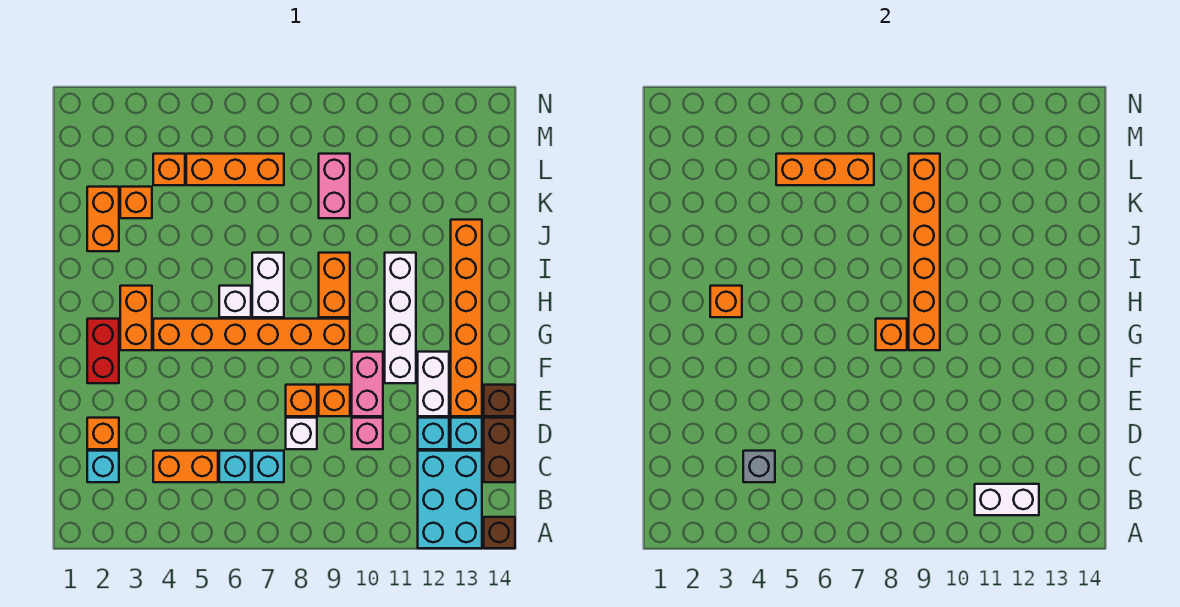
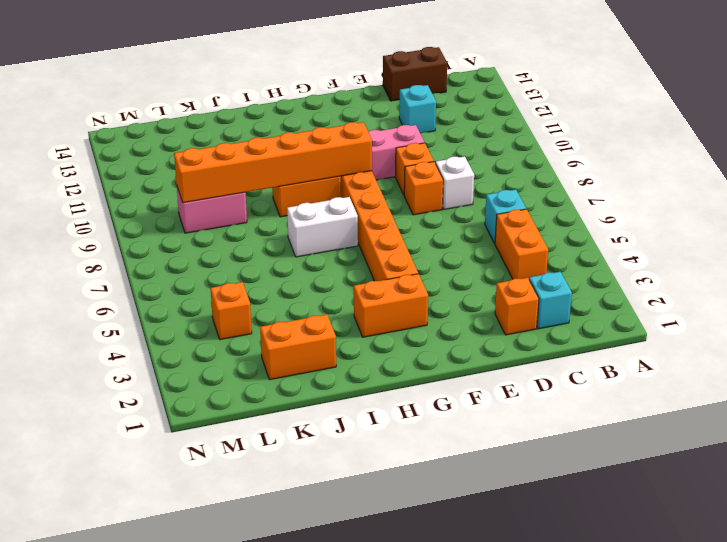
none -> cyan 2x3 brick [418,451,482,548]
none -> brown 1x1 brick [484,517,515,548]
none -> cyan 1x1 brick [252,451,284,482]
none -> pink 1x1 brick [352,418,383,449]

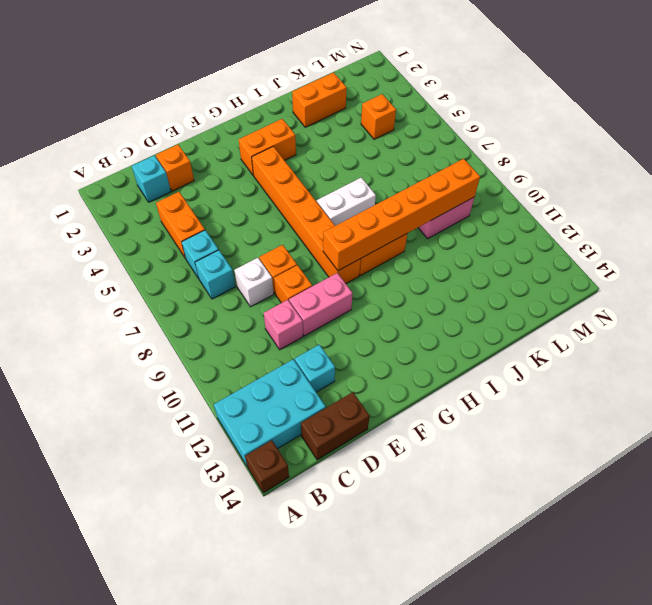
none -> cyan 1x1 brick [451,418,482,449]
none -> white 1x2 brick [418,352,449,416]
none -> orange 1x6 brick [451,220,482,416]
none -> brown 1x1 brick [484,385,515,416]

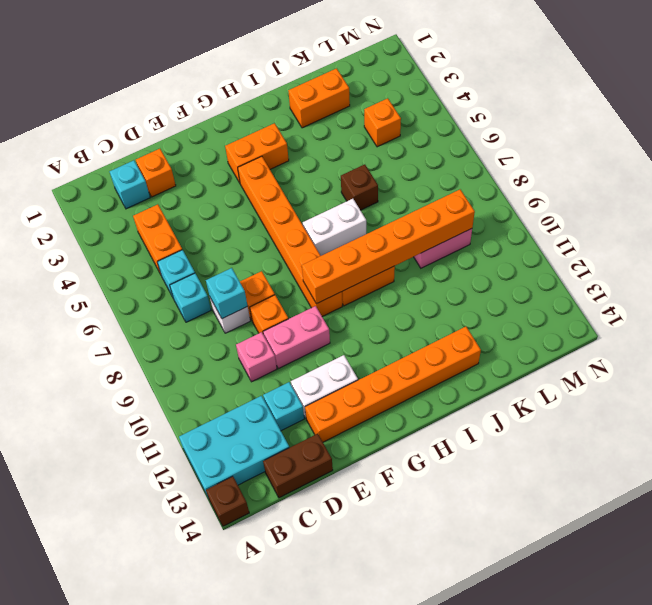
cyan 1x1 brick [206,268,247,319] -> cyan 1x1 brick moved to [451,418,482,449]
brown 1x1 brick [341,164,378,210] -> brown 1x1 brick moved to [484,385,515,416]
none -> red 1x2 brick [87,319,119,383]
none -> white 1x4 brick [385,253,416,383]
none -> white 1x1 brick [219,286,251,317]
none -> orange 1x1 brick [120,187,152,218]

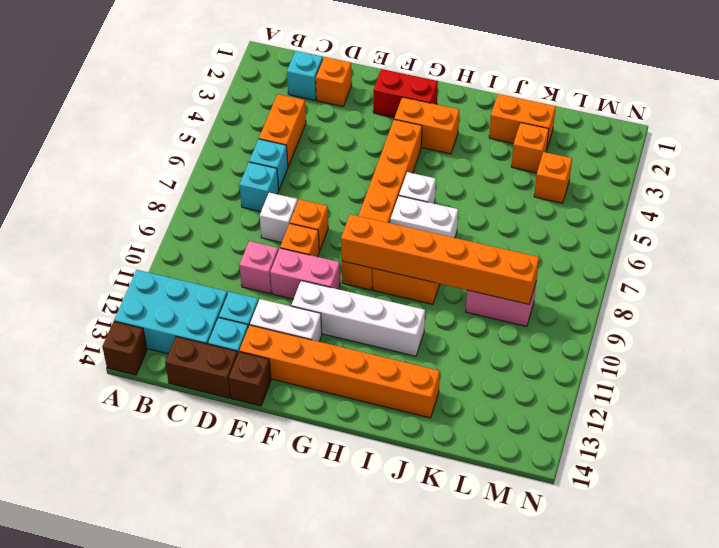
none -> orange 1x3 brick [186,154,284,185]
none -> white 1x2 brick [975,484,1039,515]
none -> grey 1x1 brick [743,451,775,482]
none -> orange 1x1 brick [876,319,907,350]

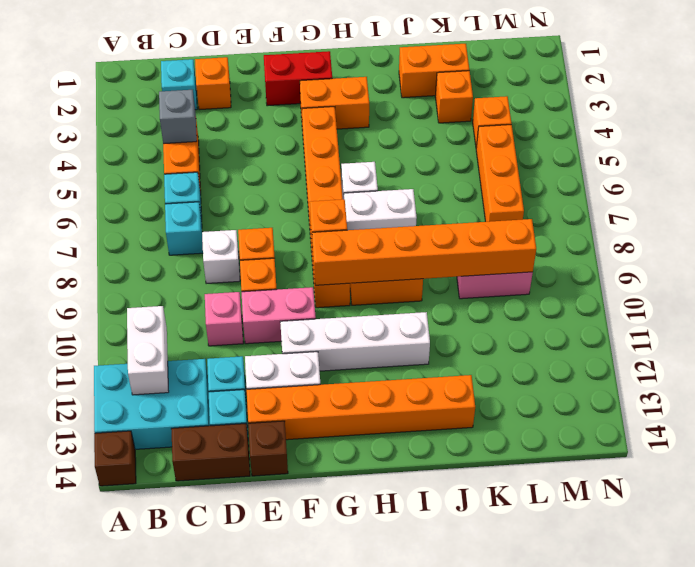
none -> orange 1x1 brick [710,286,742,317]
none -> orange 1x3 brick [776,154,874,185]

